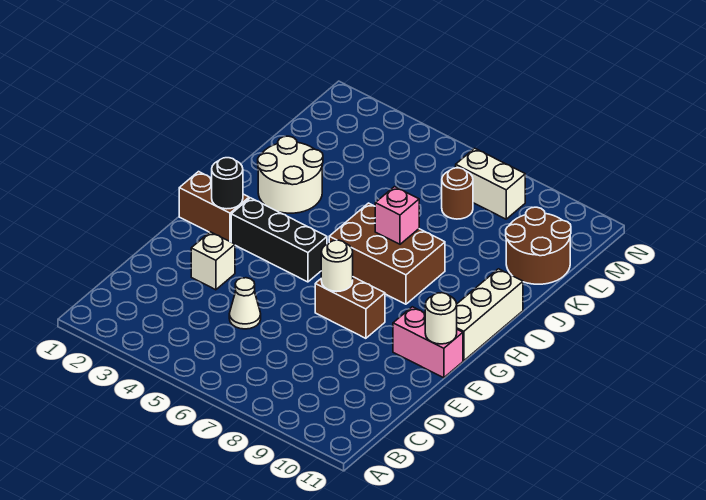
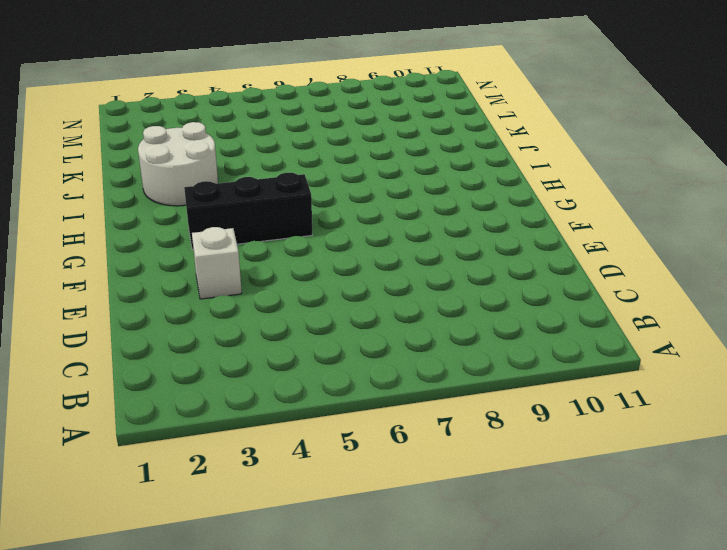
none -> white 1x1 cone [229,278,261,329]
none -> brown 1x2 brick [315,277,385,338]
none -> pink 1x2 brick [393,307,463,378]

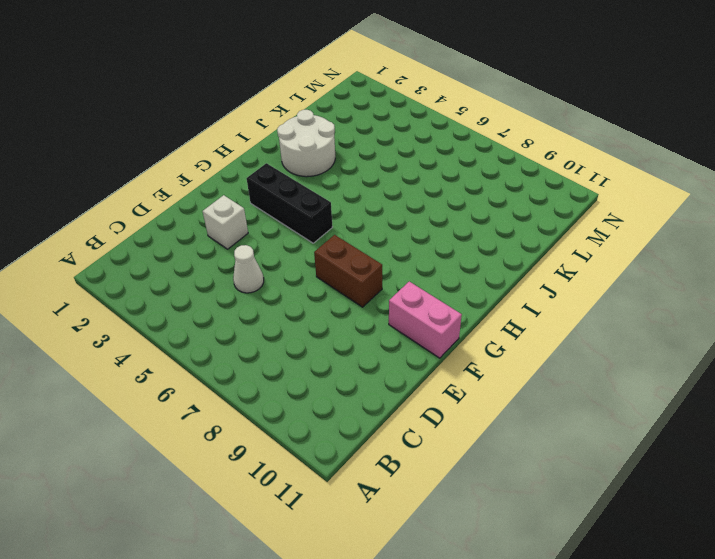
none -> brown 1x2 brick [179,172,249,242]
none -> white 1x3 brick [457,269,523,361]
none -> brown 2x3 brick [329,203,445,304]

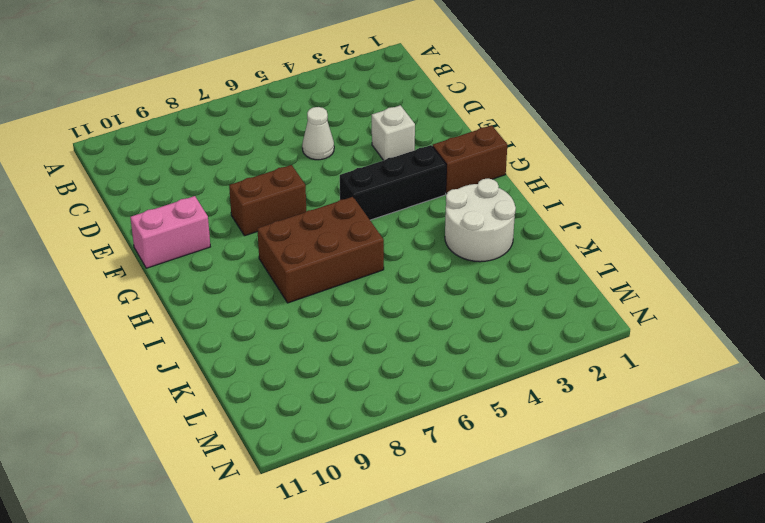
none -> white 1x3 brick [457,269,523,361]
none -> brown 2x2 round brick [506,207,571,284]
none -> brown 1x1 round brick [442,168,473,219]

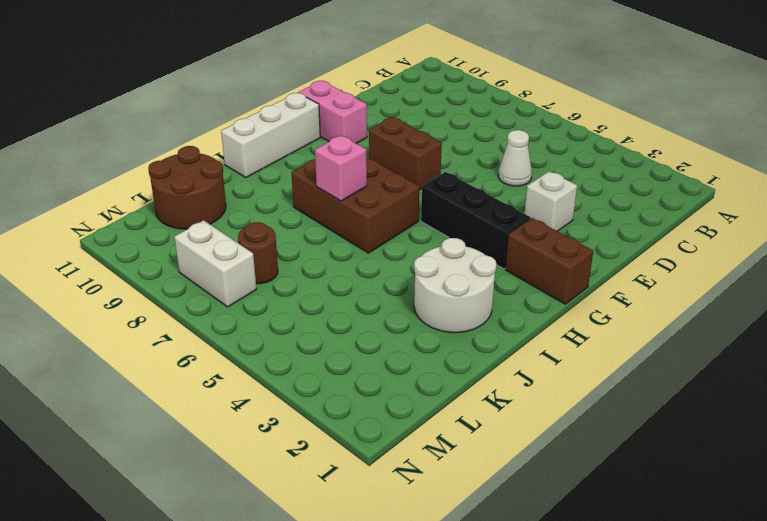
none -> white 1x1 round brick [321,240,353,292]
none -> white 1x1 round brick [425,293,457,344]
none -> black 1x1 round brick [212,158,243,209]

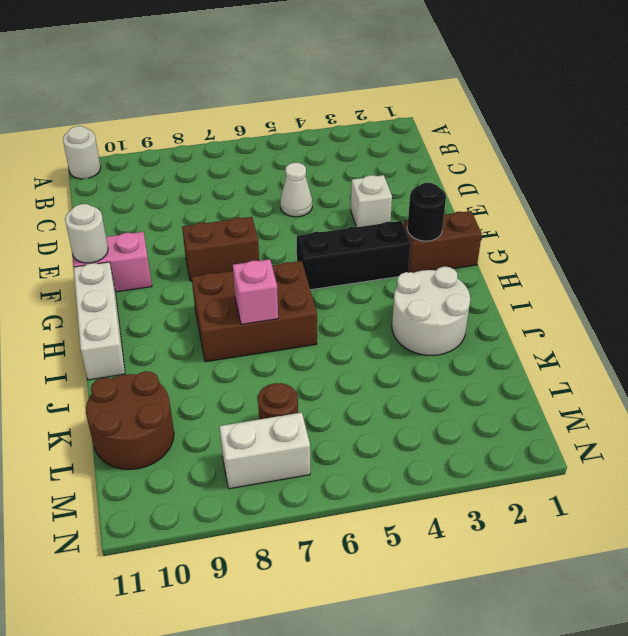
white 1x1 round brick [63,126,101,179] -> white 1x1 round brick moved to [321,240,353,292]

